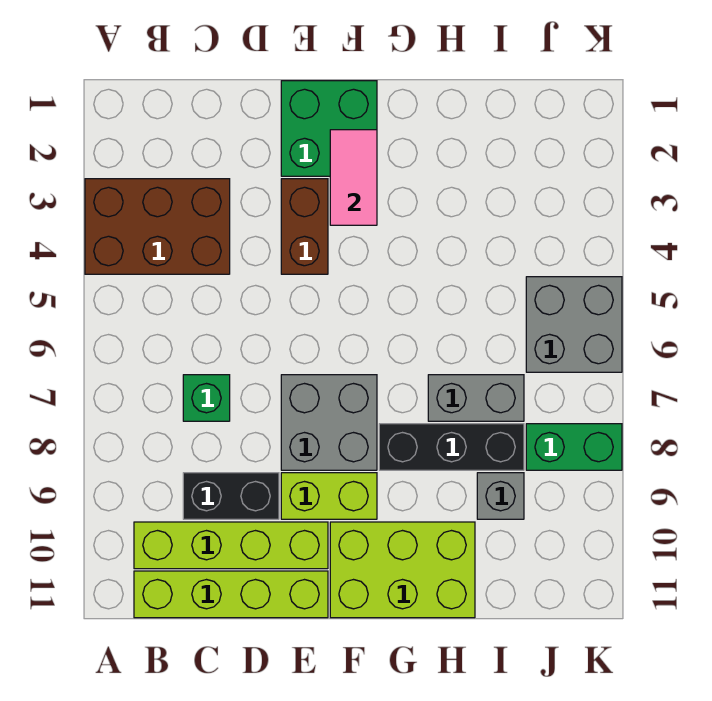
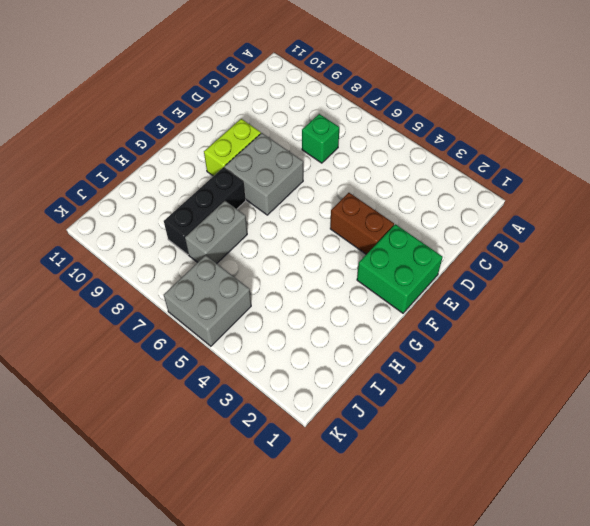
none -> brown 2x3 brick [85,179,230,274]
none -> lime 1x4 brick [134,522,328,569]
none -> lime 1x4 brick [134,571,328,618]

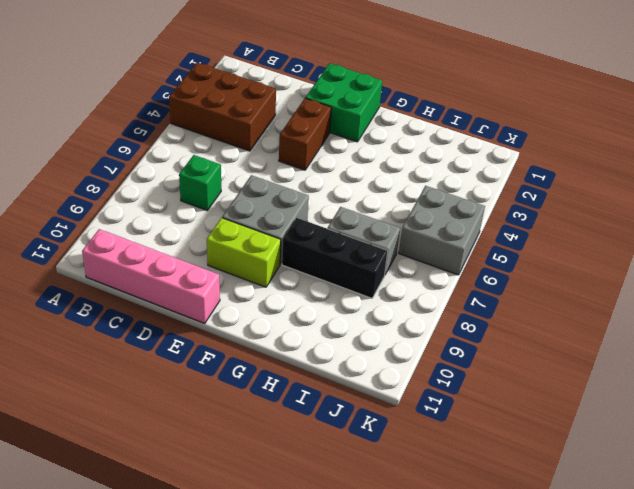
pink 1x4 brick [82,229,220,323] -> lime 1x4 brick [134,571,328,618]
none -> lime 1x4 brick [134,522,328,569]
none -> black 1x2 brick [183,473,279,519]
none -> lime 2x3 brick [330,522,475,618]

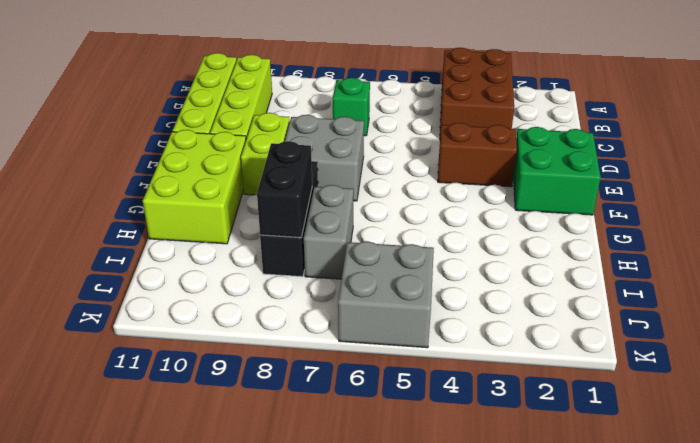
black 1x2 brick [257,141,312,237] -> black 1x2 brick moved to [183,473,279,519]
none -> grey 1x1 brick [477,473,524,519]
none -> green 1x2 brick [526,424,622,470]
none -> pink 1x2 tile [330,130,377,225]

